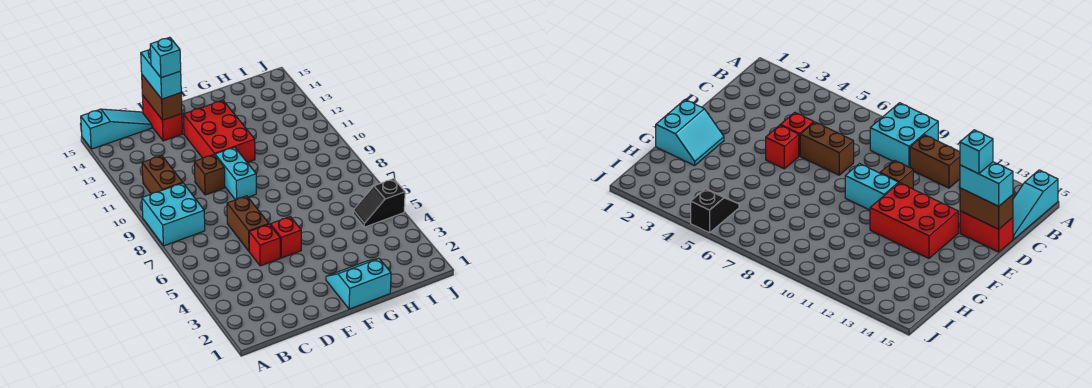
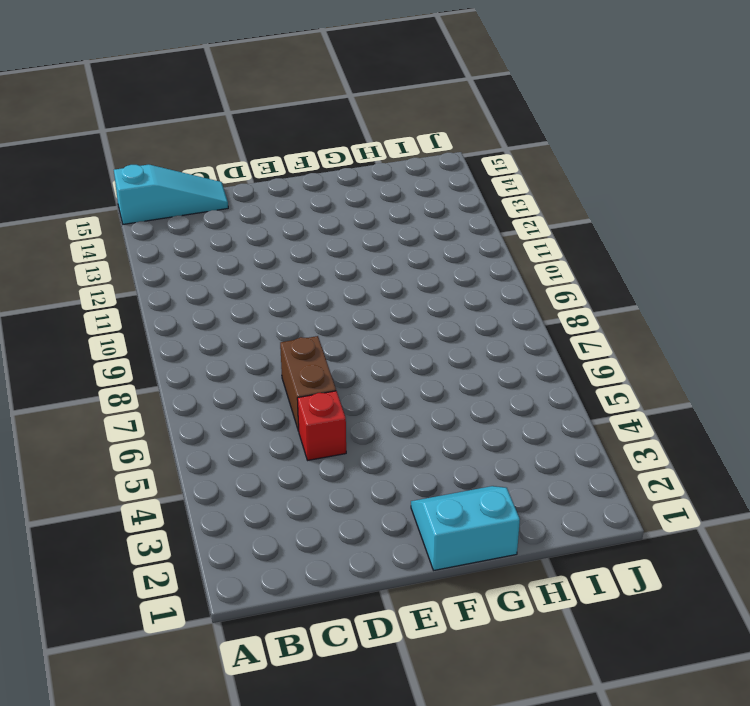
none -> cyan 2x2 brick [142,183,205,246]
none -> brown 1x2 brick [142,155,183,194]
none -> brown 1x1 brick [194,155,225,195]

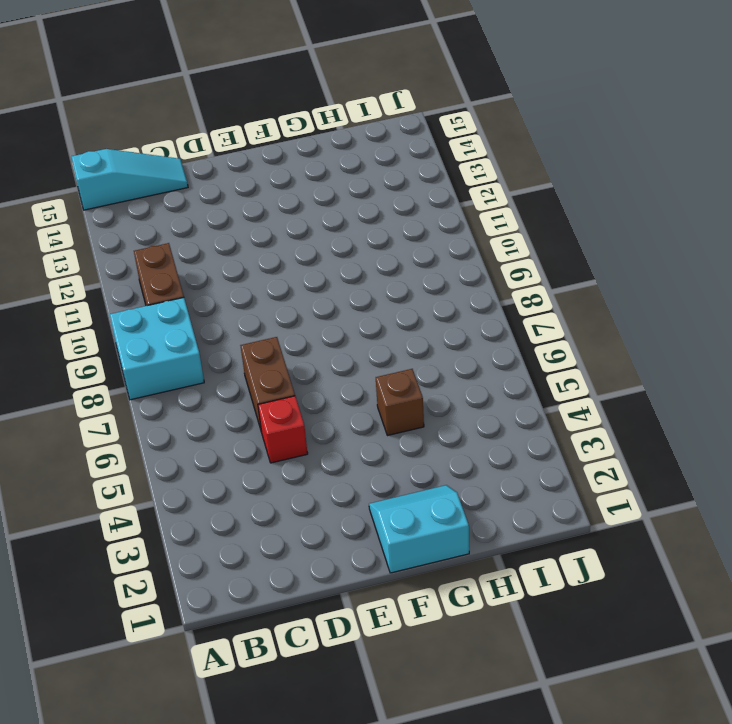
brown 1x1 brick [376,369,424,436] -> brown 1x1 brick moved to [194,155,225,195]
none -> red 1x2 brick [142,95,182,141]
none -> red 1x1 brick [270,217,301,258]
none -> cyan 1x2 brick [215,147,256,200]

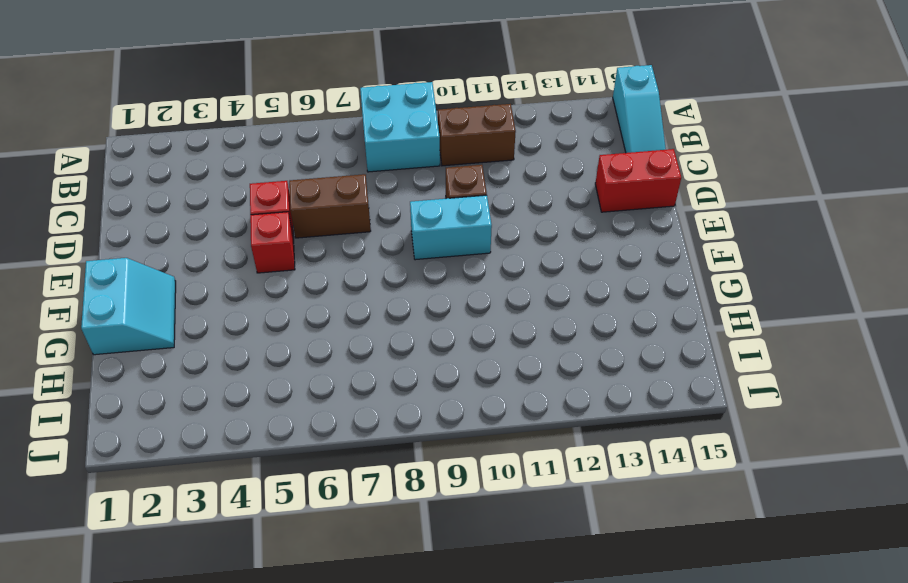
none -> red 2x3 brick [183,100,255,162]
none -> black 1x2 slope [353,179,405,227]
none -> brown 1x2 brick [142,75,182,120]

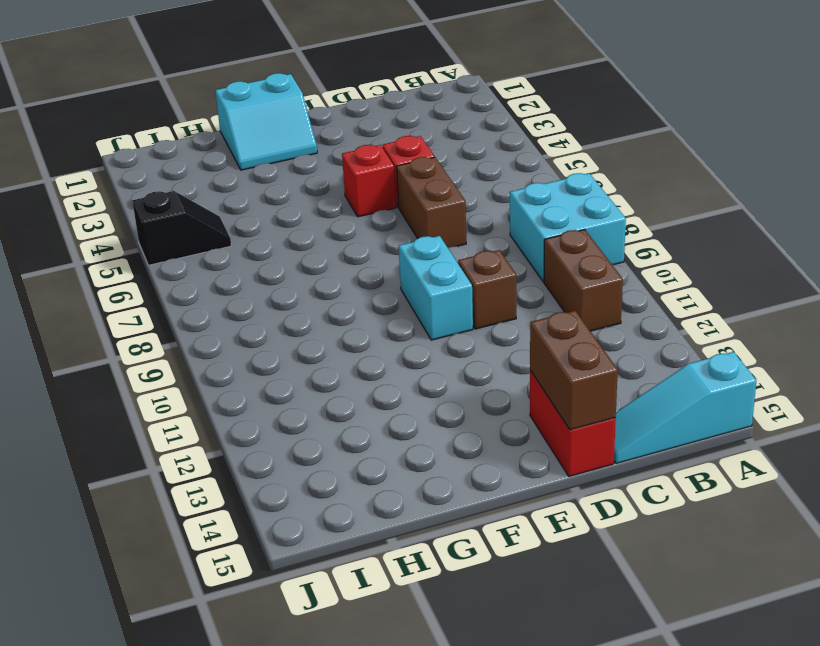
none -> red 2x3 brick [183,100,255,162]
none -> cyan 1x2 brick [141,49,181,99]
none -> cyan 1x1 brick [150,37,181,78]

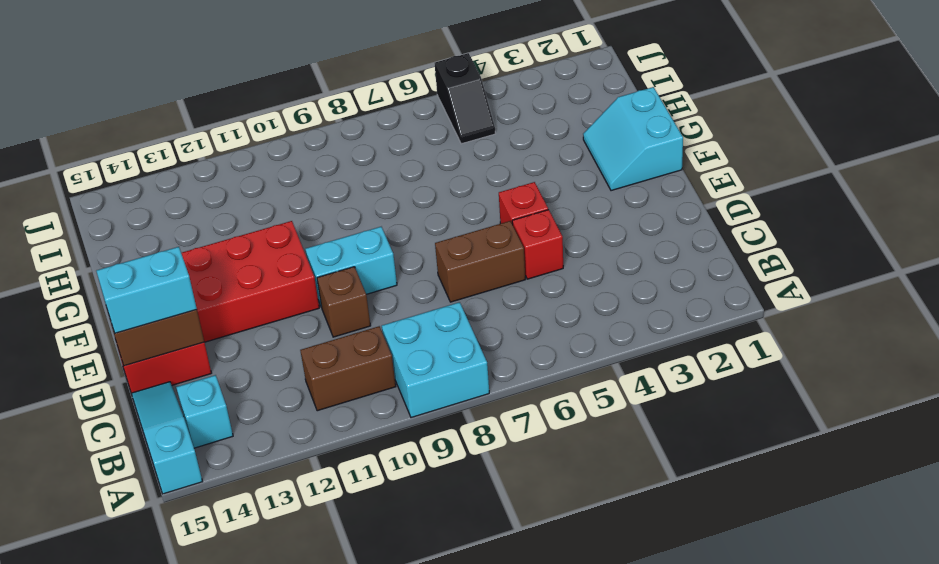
cyan 1x1 brick [176,375,233,448] -> cyan 1x1 brick moved to [150,37,181,78]

